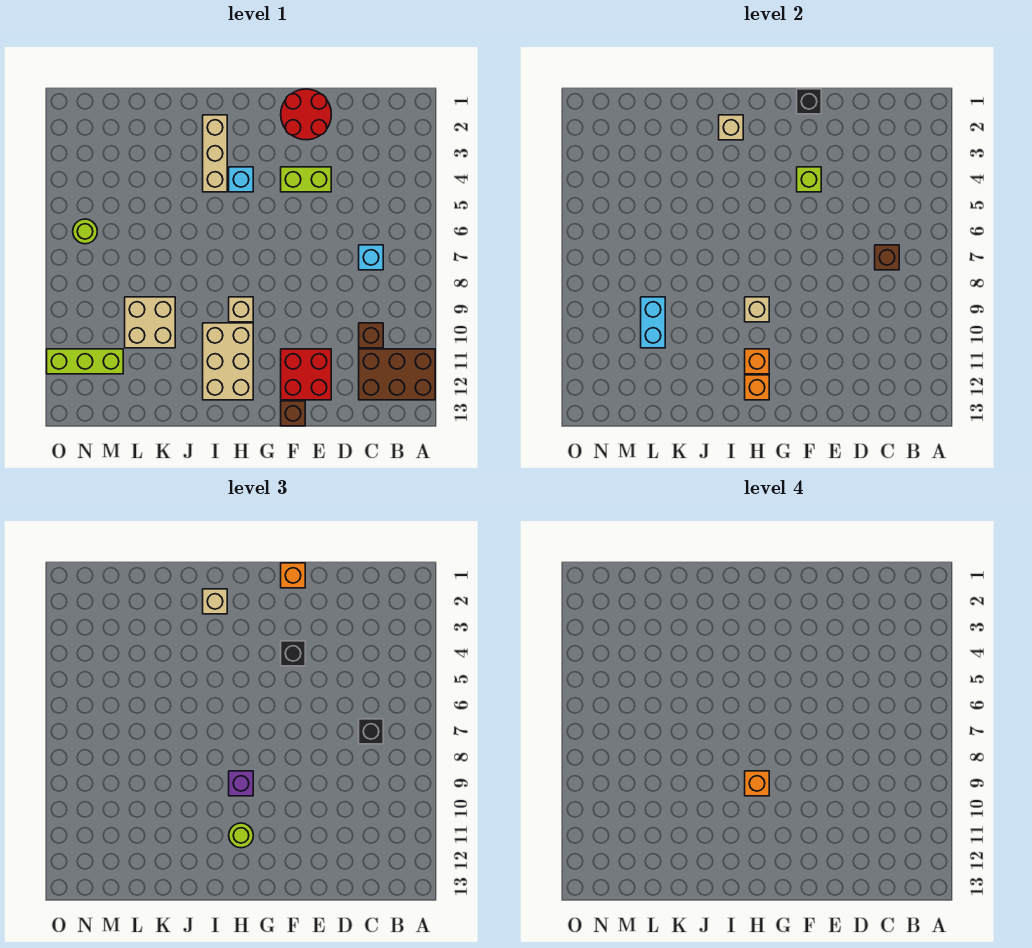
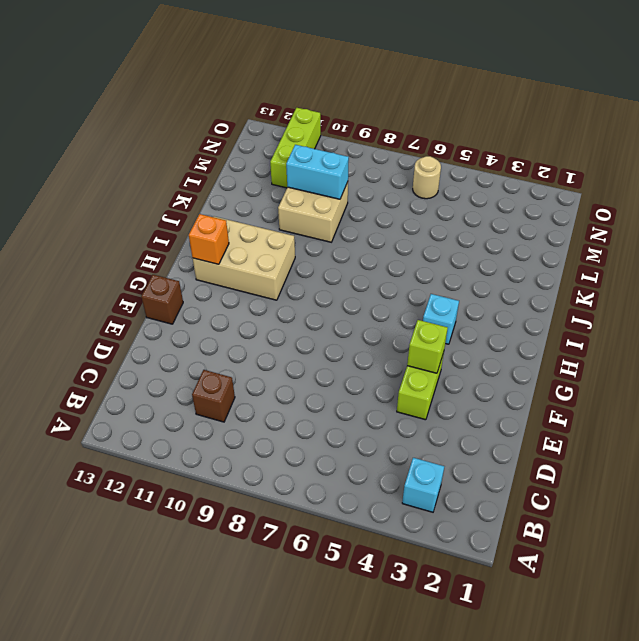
cyan 1x1 brick [402,458,444,512] -> cyan 1x1 brick moved to [359,245,383,270]
tan 1x1 round brick [413,156,441,199] -> lime 1x1 round brick [73,219,97,244]
none -> brown 2x3 brick [359,349,435,400]
none -> red 2x2 round brick [281,89,331,140]
none -> red 2x2 brick [281,349,331,400]

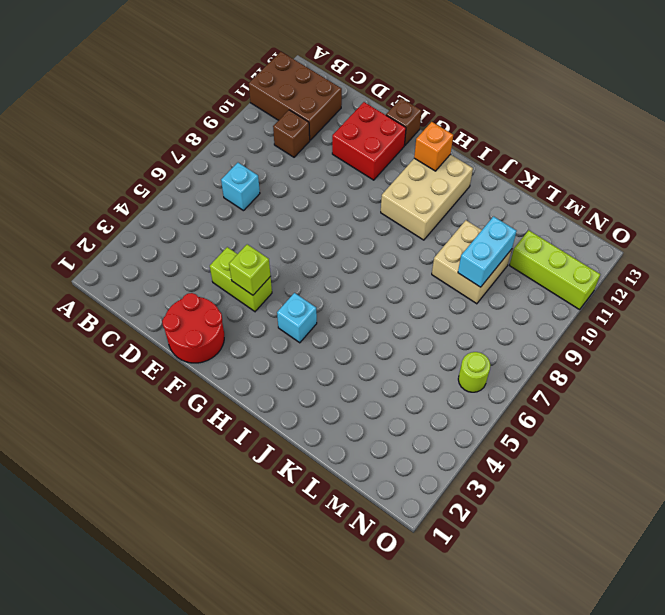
none -> tan 1x1 brick [229,297,253,322]
none -> tan 1x3 brick [203,115,227,192]
none -> brown 1x1 brick [875,245,899,270]

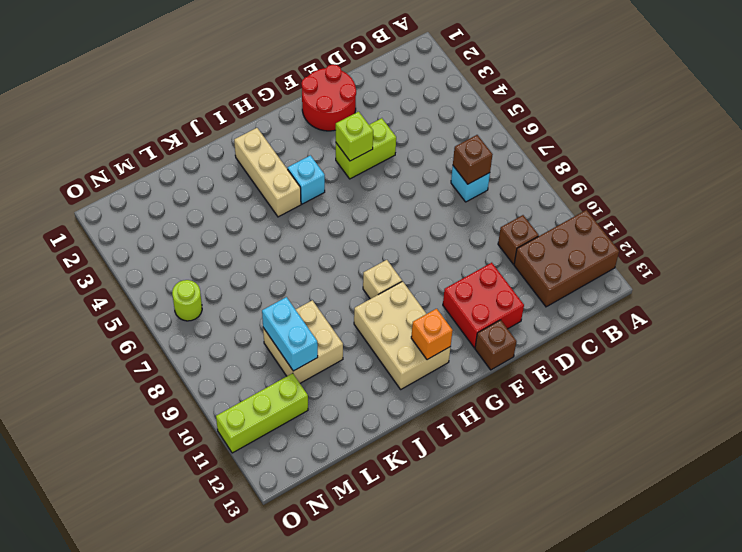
none -> black 1x1 brick [797,89,821,114]
none -> tan 1x1 brick [745,297,769,322]
none -> orange 1x1 brick [745,349,769,374]

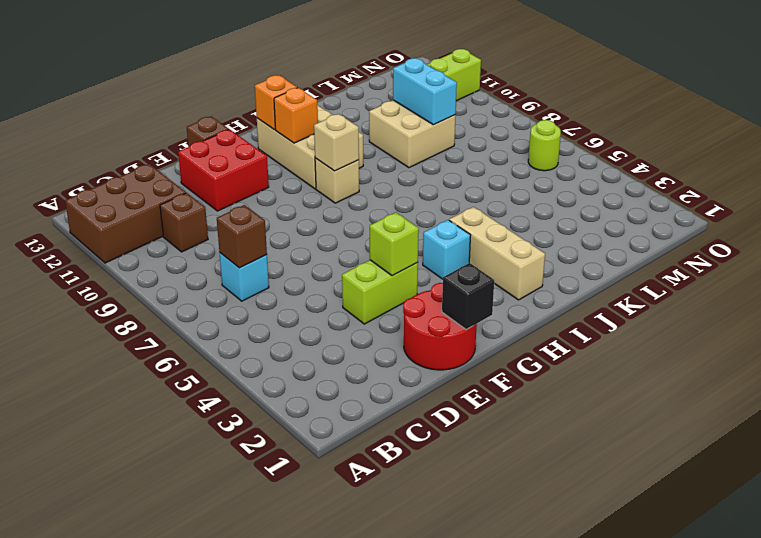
none -> tan 1x1 brick [719,115,743,140]
none -> black 1x1 brick [359,719,383,744]
none -> orange 1x1 brick [281,563,305,588]

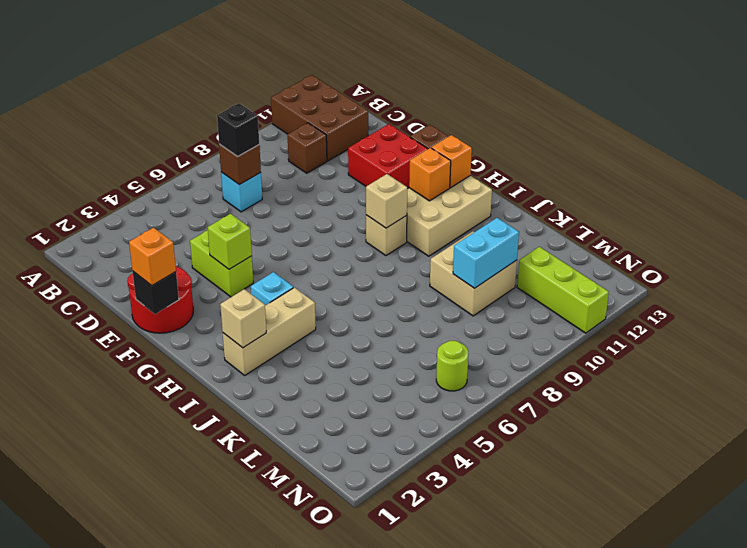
none -> black 1x1 brick [281,641,305,666]
none -> purple 1x1 brick [229,771,253,796]
none -> lime 1x1 round brick [229,823,253,848]

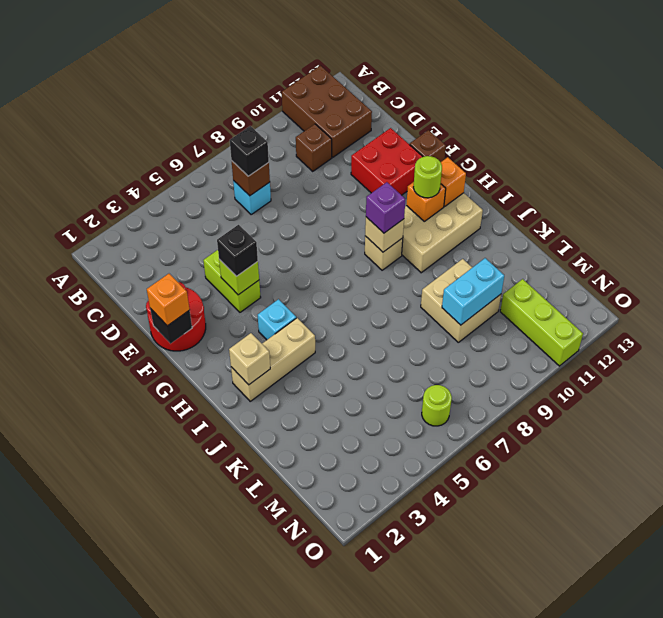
none -> tan 1x1 brick [203,589,227,614]
none -> orange 1x1 brick [745,771,769,796]

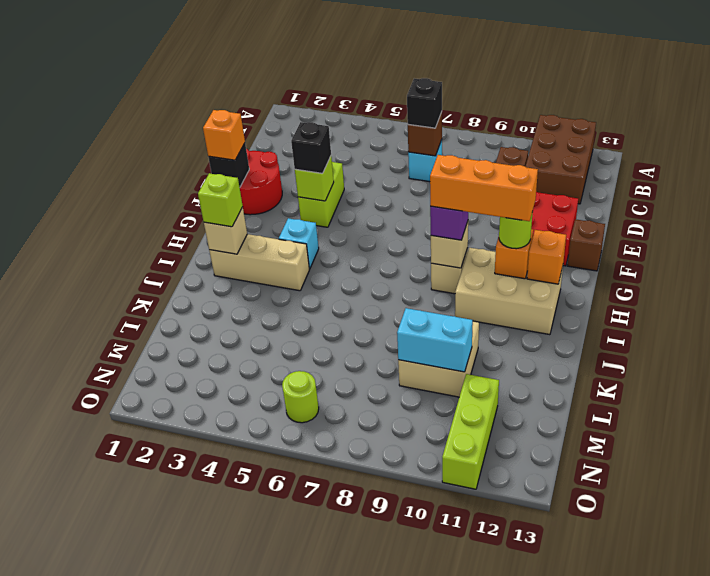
orange 1x3 brick [430,155,538,221] -> orange 1x1 brick [745,771,769,796]
lime 1x1 brick [198,173,243,227] -> tan 1x1 brick [203,589,227,614]

